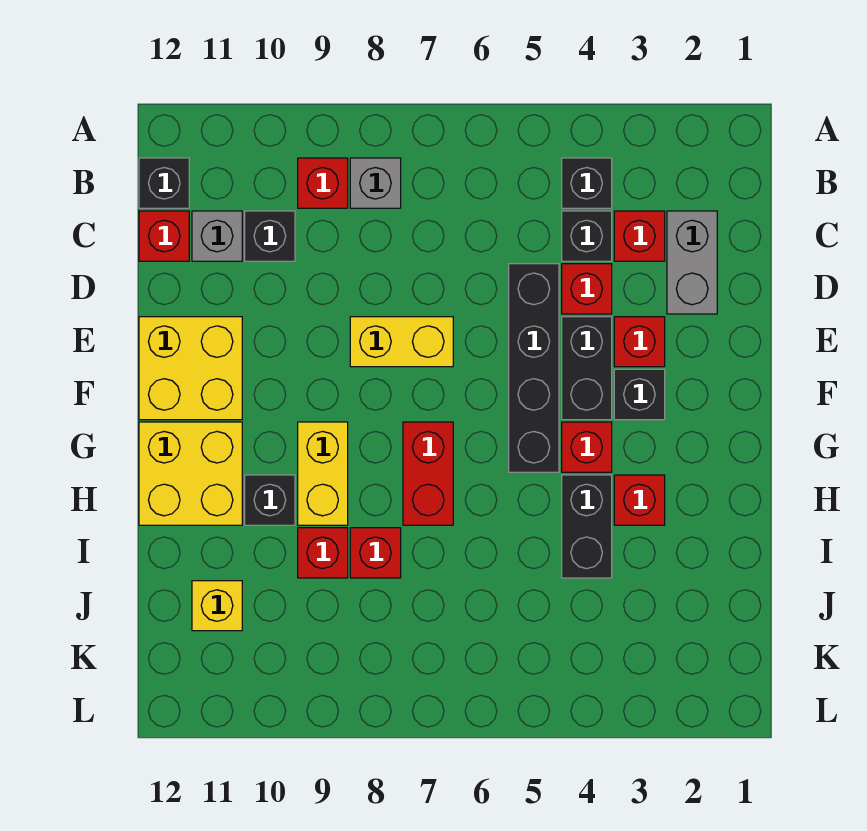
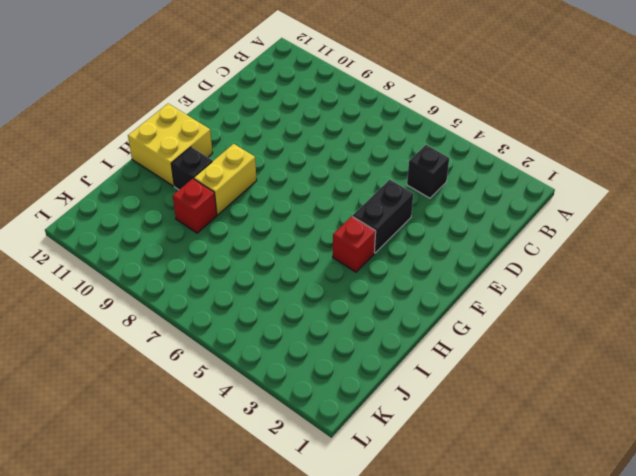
none -> black 1x1 brick [562,158,612,208]
none -> grey 1x1 brick [350,158,401,208]
none -> red 1x1 brick [298,158,348,208]

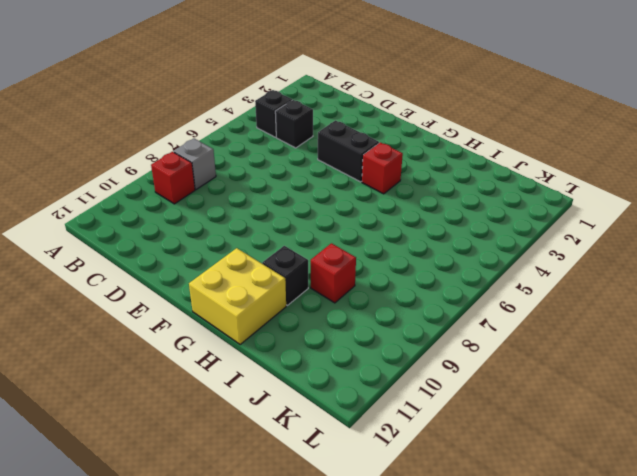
none -> black 1x1 brick [139,158,189,208]
none -> grey 1x2 brick [667,211,717,314]
none -> red 1x1 brick [614,211,665,261]

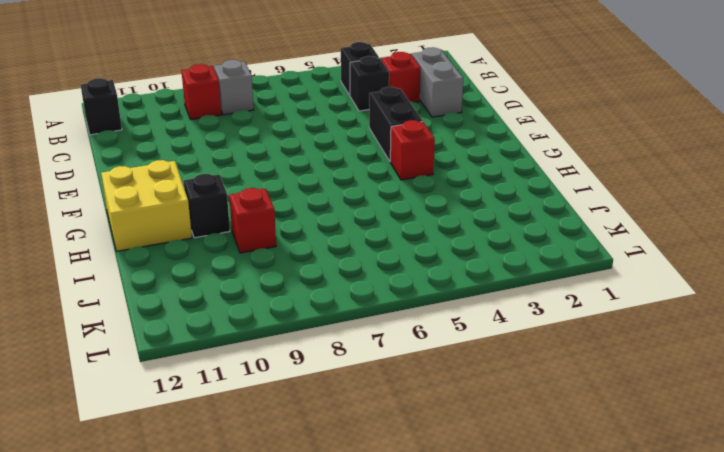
none -> black 1x1 brick [245,211,295,261]
none -> grey 1x1 brick [192,211,242,261]
none -> red 1x1 brick [139,211,189,261]

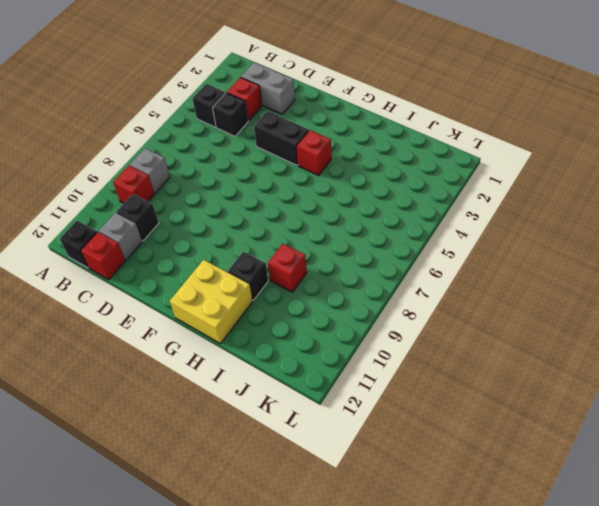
none -> red 1x1 brick [562,264,612,314]
none -> black 1x4 brick [509,264,559,472]
none -> red 1x1 brick [614,317,665,367]

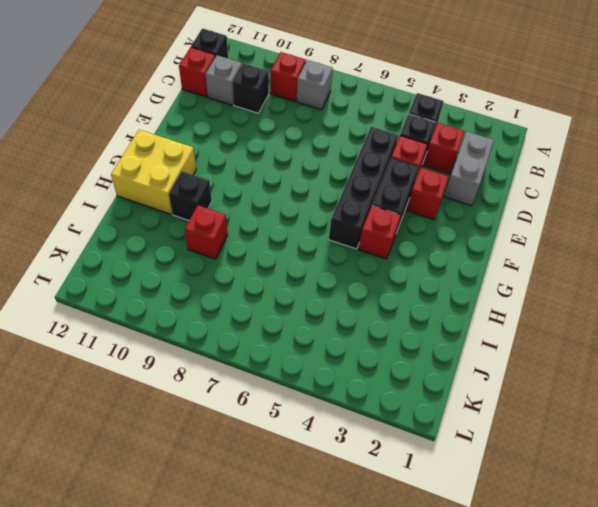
none -> yellow 1x2 brick [350,317,453,367]
none -> yellow 2x2 brick [139,317,242,420]
none -> black 1x1 brick [614,369,665,420]

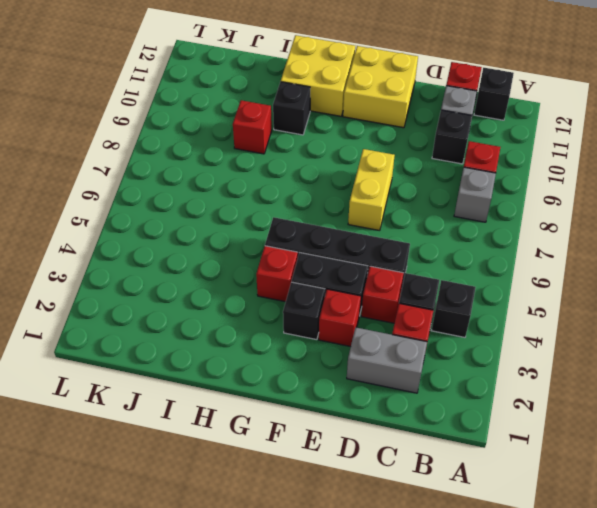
none -> red 1x2 brick [403,422,453,525]
none -> yellow 1x2 brick [298,422,348,525]
none -> red 1x1 brick [614,475,665,525]

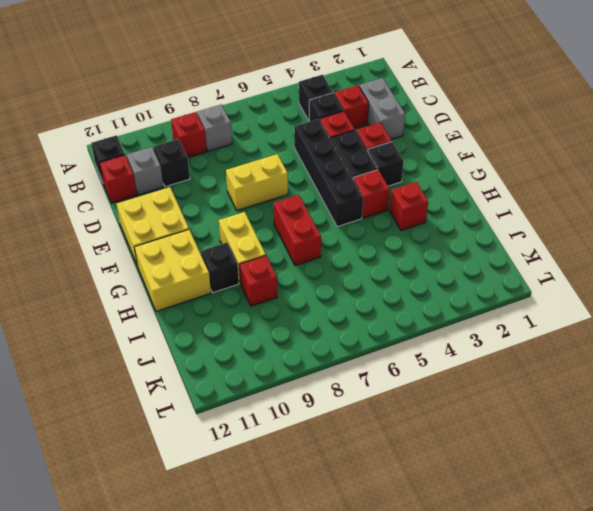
none -> black 1x2 brick [562,475,612,578]
none -> red 1x1 brick [350,528,401,578]
none -> yellow 1x1 brick [192,581,242,631]

